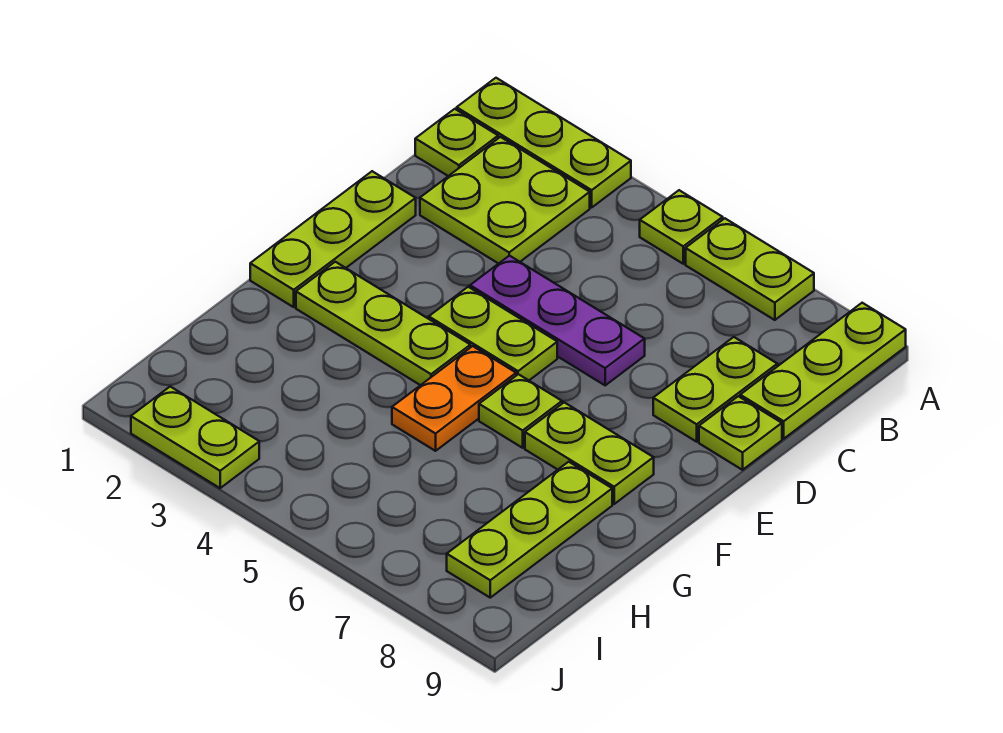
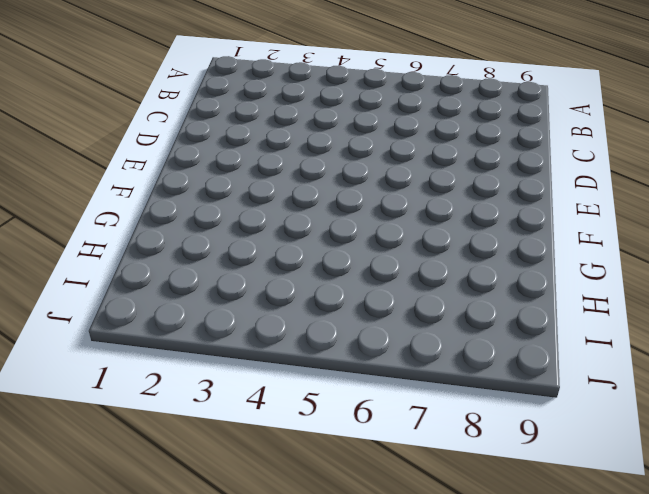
none -> lime 1x3 plate [457,78,631,207]
none -> lime 1x1 plate [640,190,723,264]
none -> lime 1x2 plate [686,218,814,320]

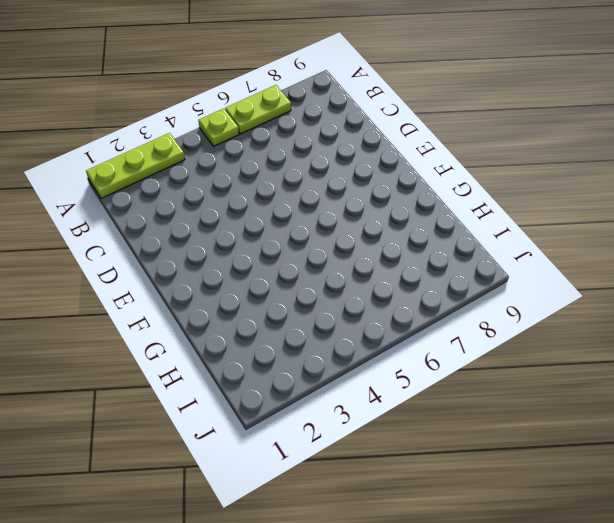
none -> lime 1x3 plate [740,303,906,439]
none -> lime 1x1 plate [415,109,498,176]
none -> lime 2x2 plate [420,137,590,264]

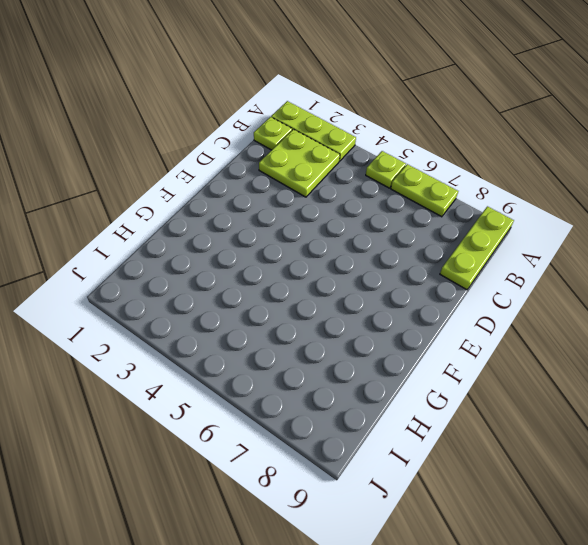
none -> lime 1x2 plate [653,337,777,442]
none -> lime 1x3 plate [250,171,416,307]
none -> purple 1x3 plate [470,256,645,385]

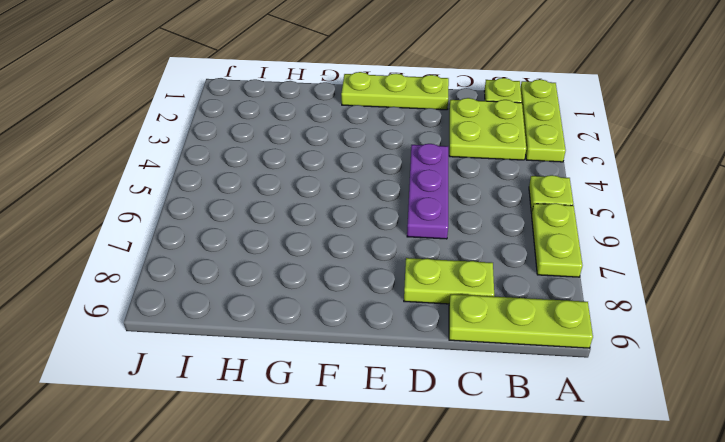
none -> lime 1x1 plate [699,396,782,470]
none -> lime 1x2 plate [429,287,557,380]
none -> lime 1x3 plate [296,262,470,385]

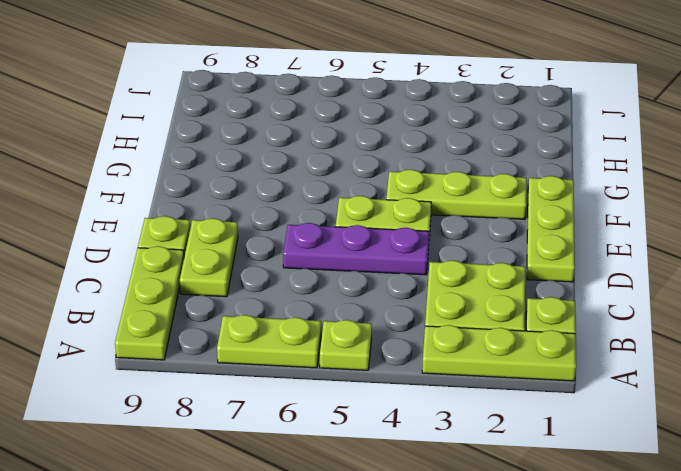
none -> orange 1x2 plate [392,346,516,451]
none -> lime 1x1 plate [479,374,562,448]
none -> lime 1x2 plate [525,402,654,504]

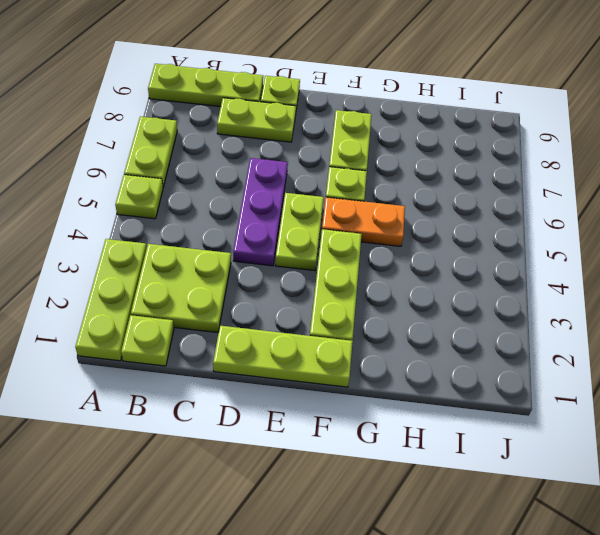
none -> lime 1x3 plate [447,462,612,598]
none -> lime 1x2 plate [131,387,259,488]

